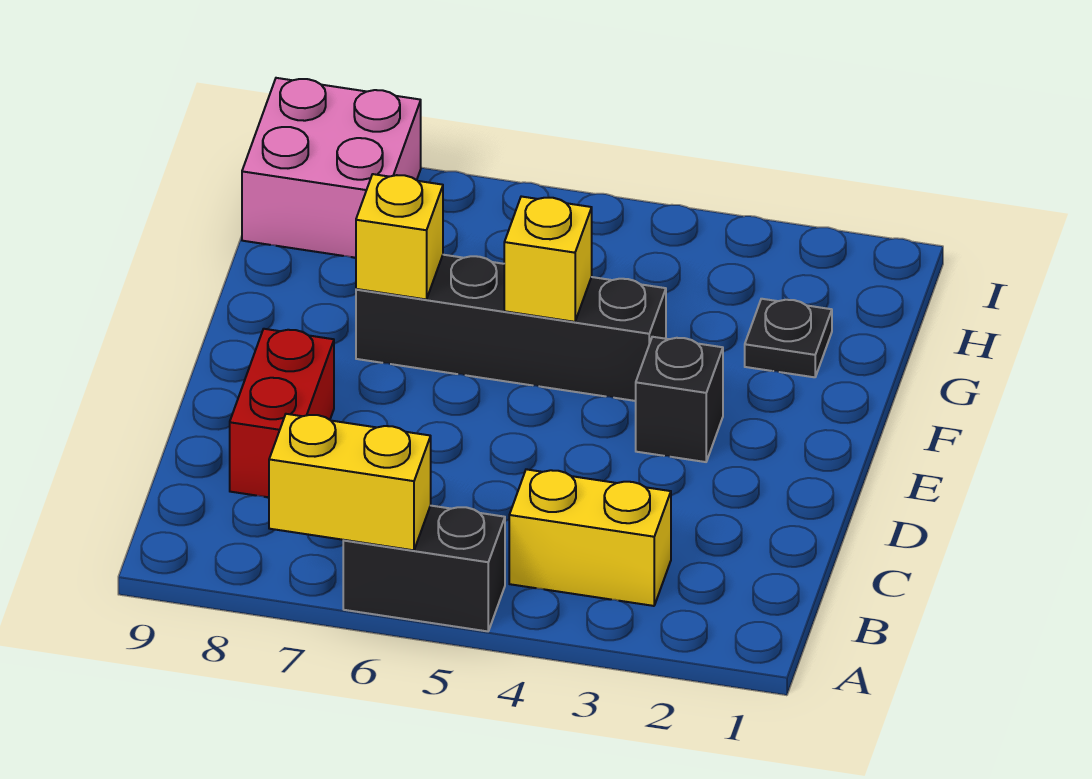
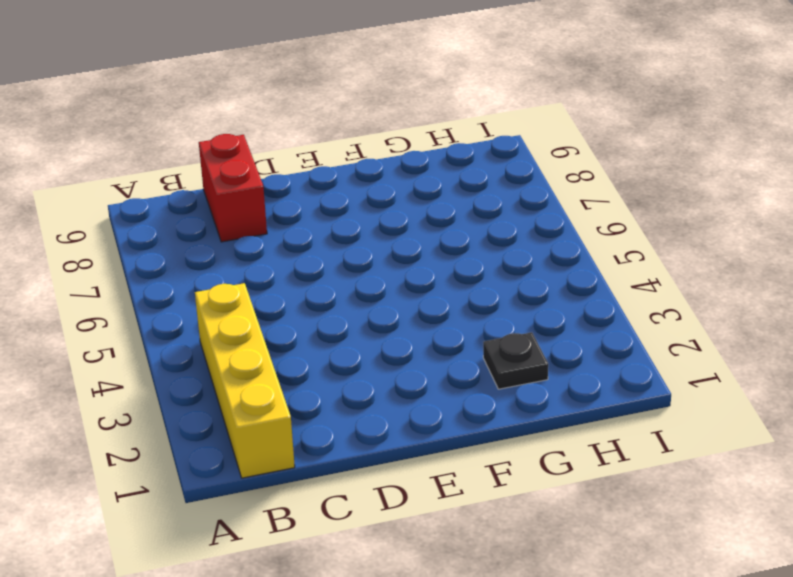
yellow 1x4 brick [195,283,295,478] -> yellow 1x2 brick [509,469,671,606]
red 1x2 brick [199,134,267,242] -> red 1x2 brick turned to [230,329,334,497]
none -> black 1x2 brick [343,506,505,631]
none -> black 1x1 brick [636,337,723,462]

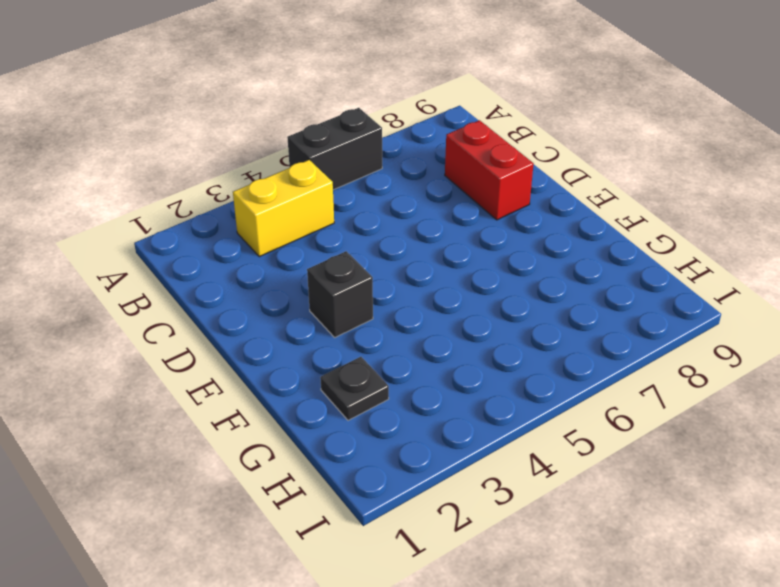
none -> black 1x4 brick [356,255,666,401]
none -> pink 2x2 brick [242,78,421,258]

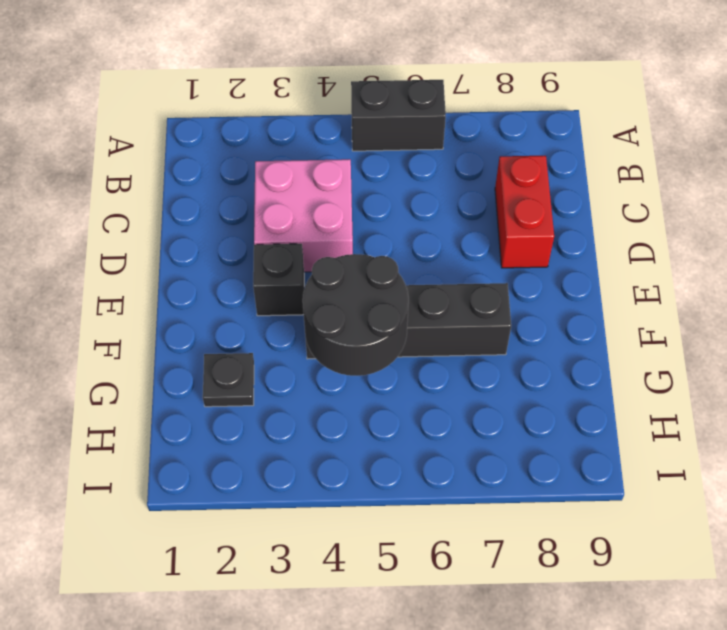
pink 2x2 brick [254,159,353,272] -> pink 2x2 brick moved to [242,78,421,258]
black 2x2 round brick [303,254,409,376] -> yellow 1x1 brick [504,196,592,322]
none -> yellow 1x2 brick [509,469,671,606]
none -> yellow 1x2 brick [269,414,431,550]

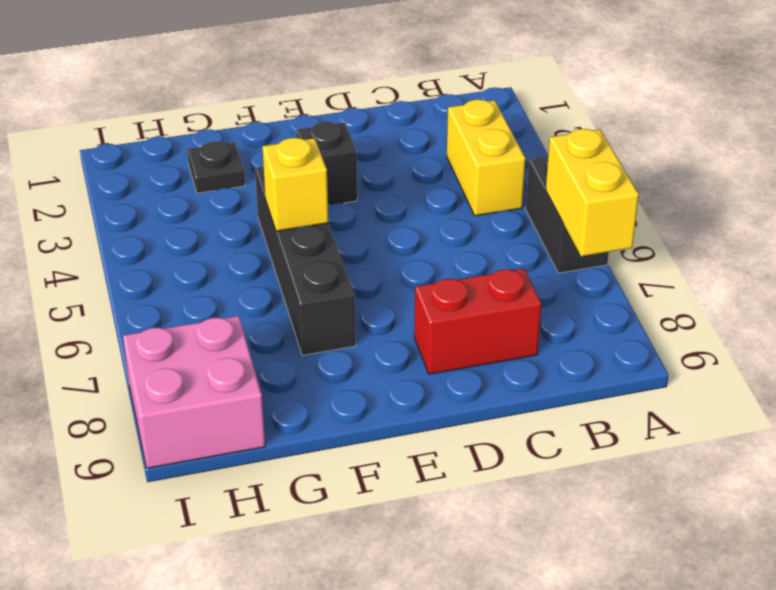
none -> yellow 1x1 brick [356,174,443,299]

